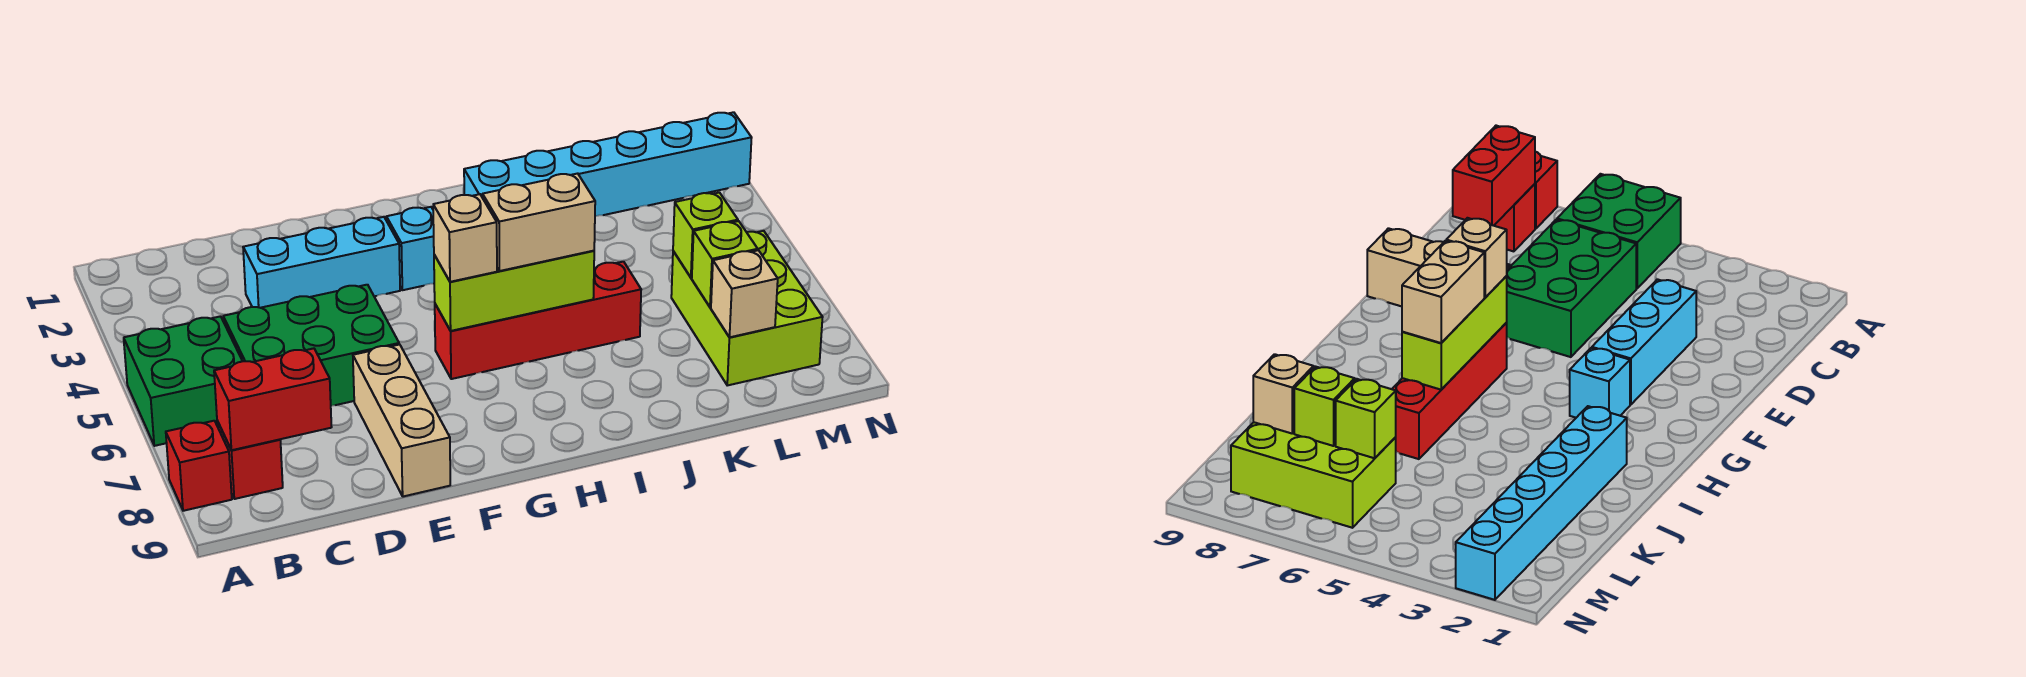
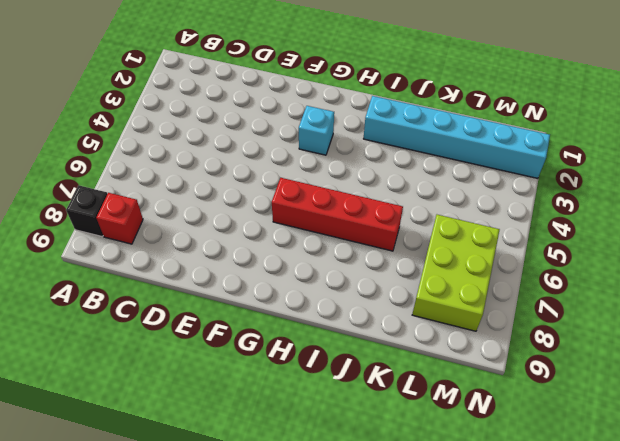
black 1x1 brick [66,186,107,237] -> red 1x1 brick [166,421,232,511]
none -> green 2x2 brick [124,316,242,446]
none -> green 2x3 brick [223,285,399,406]
none -> cyan 1x3 brick [243,217,400,308]

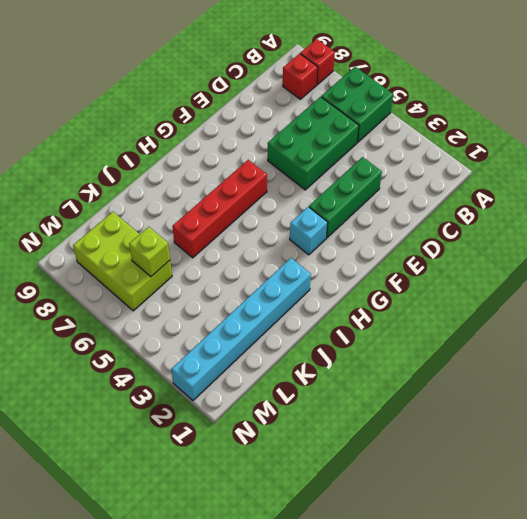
green 1x3 brick [309,157,382,238] -> cyan 1x3 brick [243,217,400,308]
none -> tan 1x3 brick [353,344,450,497]
none -> red 1x2 brick [214,348,331,450]
none -> lime 1x3 brick [434,251,594,331]

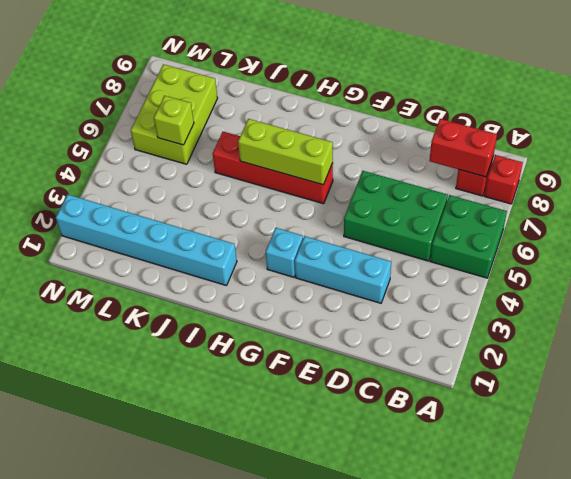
none -> tan 1x3 brick [353,344,450,497]
none -> lime 1x1 brick [692,221,758,307]
none -> tan 1x1 brick [711,250,778,337]

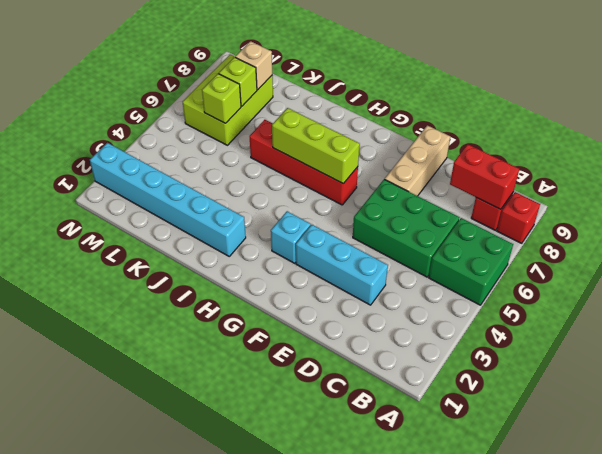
none -> tan 1x1 brick [433,194,497,282]
none -> tan 1x2 brick [483,173,595,271]

